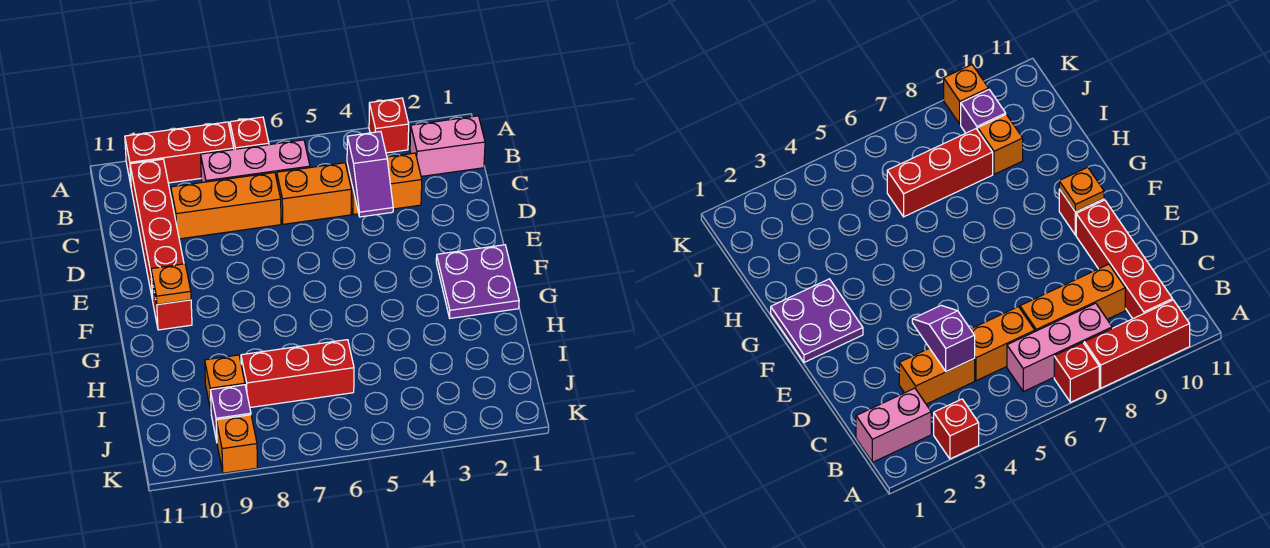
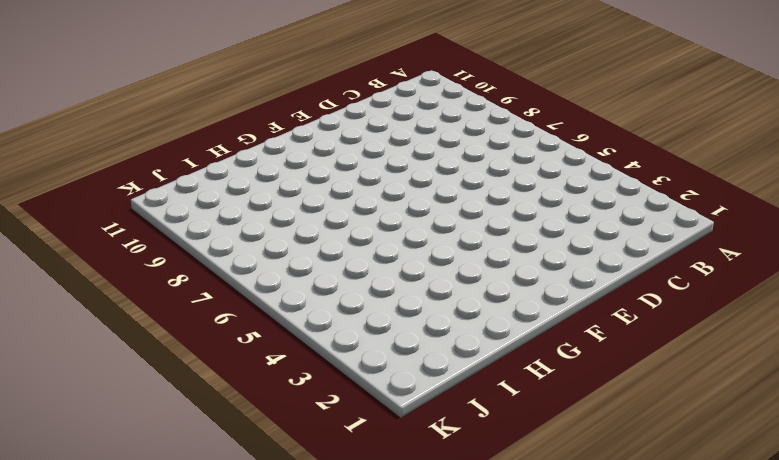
none -> red 1x1 brick [369,98,409,153]
none -> red 1x1 brick [230,117,269,149]
none -> red 1x3 brick [125,122,234,185]

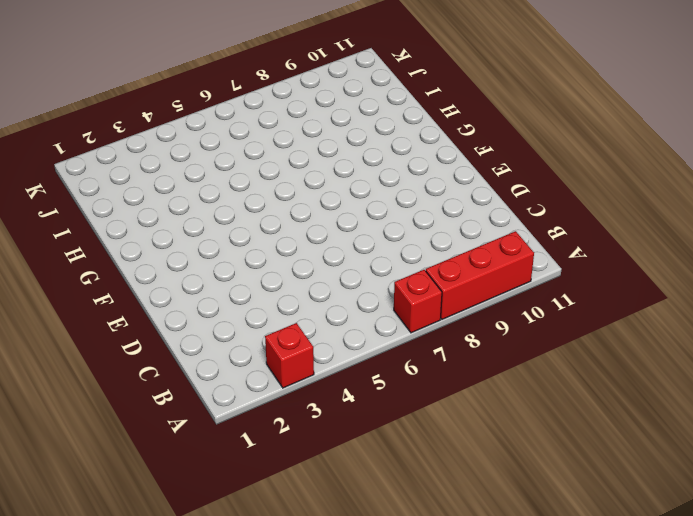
none -> pink 1x2 brick [410,116,485,176]
none -> pink 1x3 brick [201,140,310,182]
none -> red 1x4 brick [130,159,184,300]

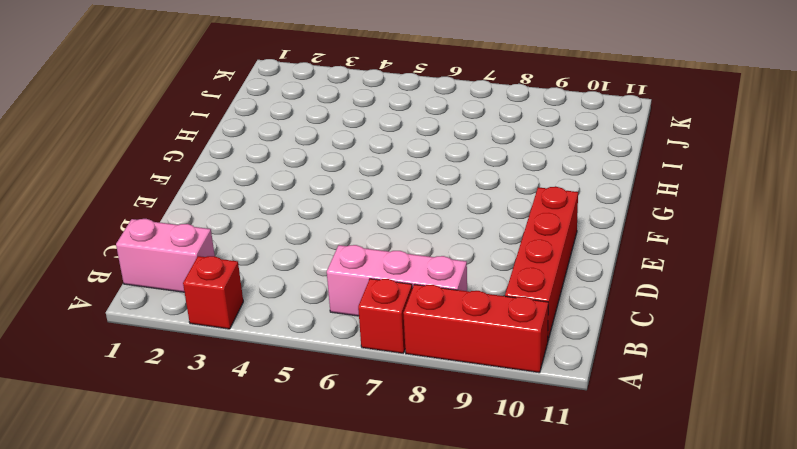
none -> orange 1x2 brick [347,153,422,215]
none -> orange 1x2 brick [277,163,351,224]
none -> orange 1x3 brick [171,173,281,239]

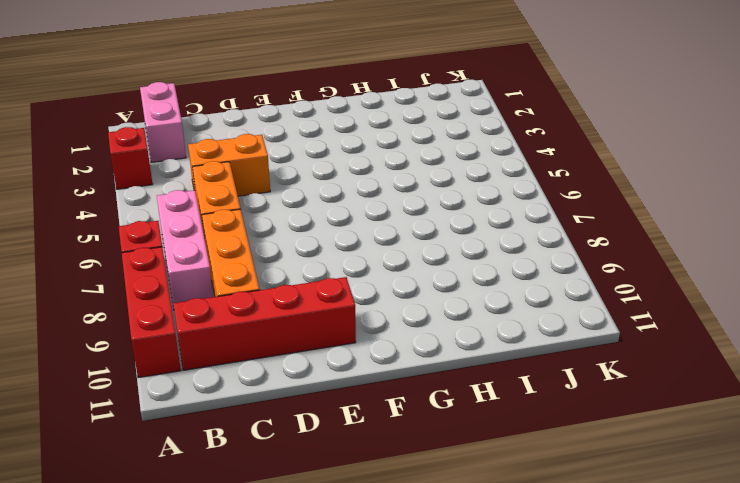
orange 1x2 brick [188,134,270,196] -> orange 1x2 brick turned to [347,153,422,215]
none -> purple 2x2 plate [436,245,519,318]
none -> red 1x1 brick [152,282,192,330]
none -> red 1x3 brick [241,340,354,407]

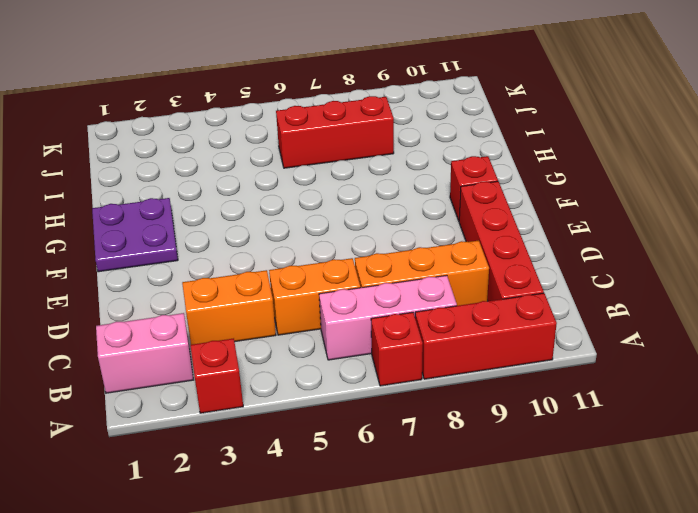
none -> orange 1x1 brick [205,355,245,411]
none -> purple 1x1 brick [210,385,251,441]
none -> orange 1x1 brick [216,415,258,473]

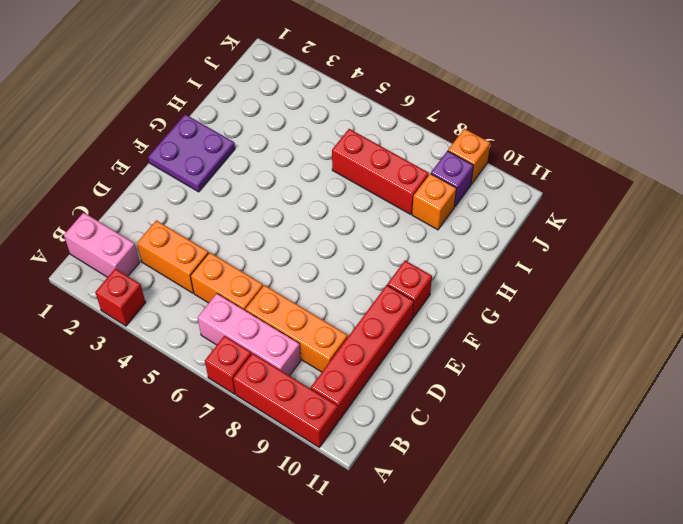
none -> purple 1x2 slope [347,132,393,217]
none -> orange 1x1 plate [151,264,191,305]

